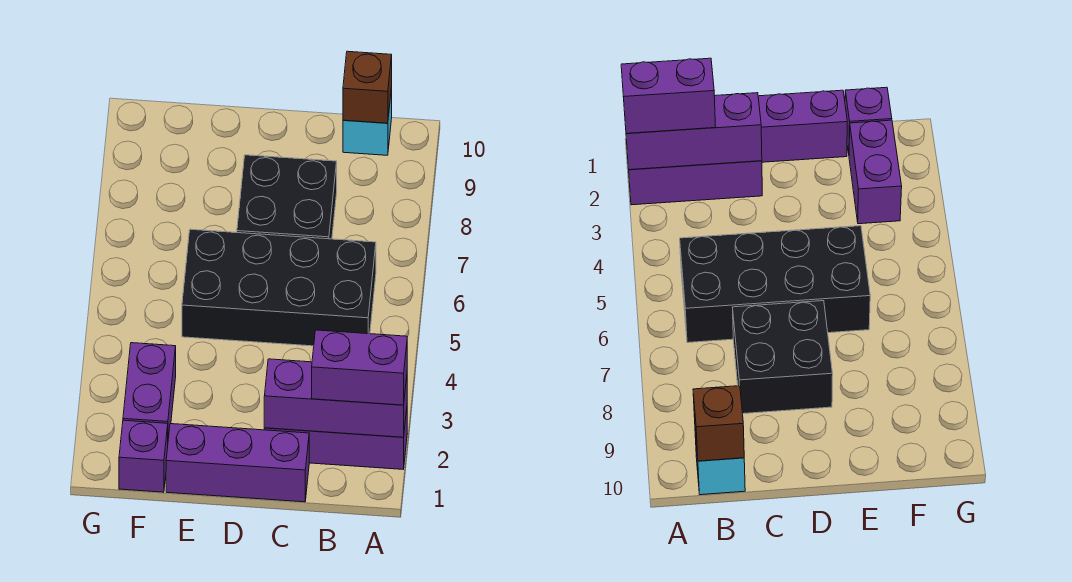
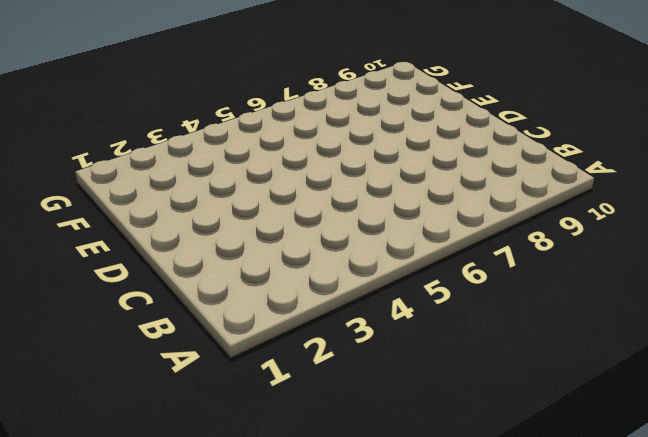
none -> purple 1x3 brick [264,409,407,469]
none -> black 2x4 brick [182,229,376,346]

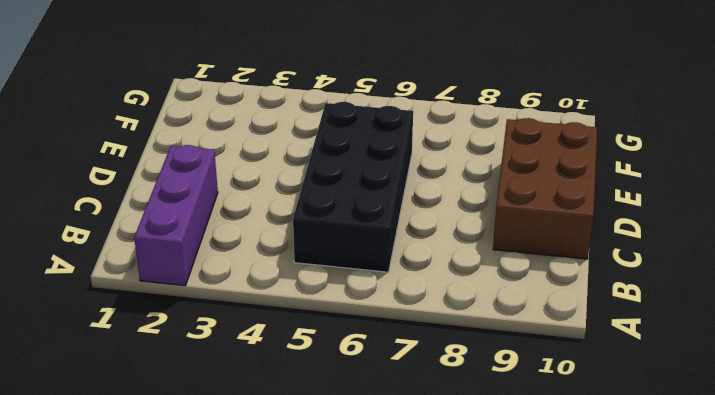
brown 2x3 brick [493,118,597,259] -> none
none -> cyan 1x1 brick [343,88,392,155]
none -> purple 1x3 brick [166,424,309,502]

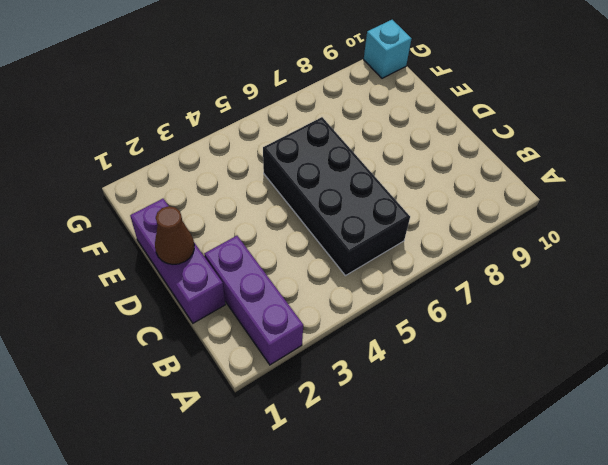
brown 1x1 cone [155,206,194,264] -> none
cyan 1x1 brick [364,20,412,78] -> cyan 1x1 brick moved to [343,88,392,155]
none -> black 2x2 brick [237,155,337,239]
none -> purple 1x1 brick [119,420,168,492]

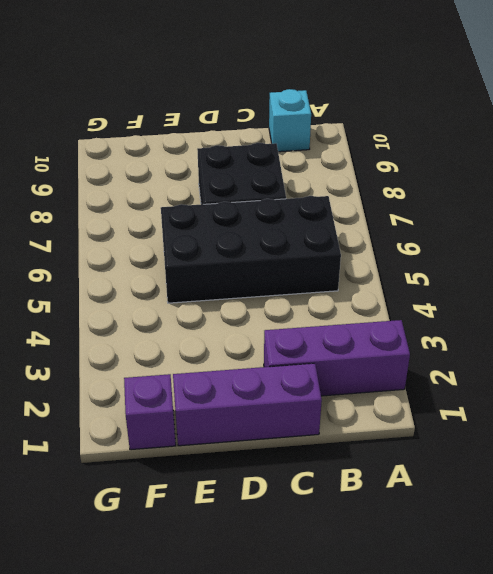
none -> purple 1x2 brick [123,343,176,438]
none -> purple 1x3 brick [264,359,407,437]

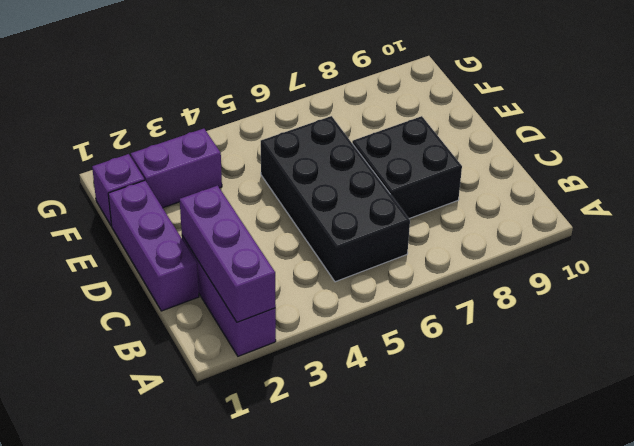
none -> cyan 1x1 brick [343,88,392,155]
none -> brown 1x1 brick [343,51,392,123]

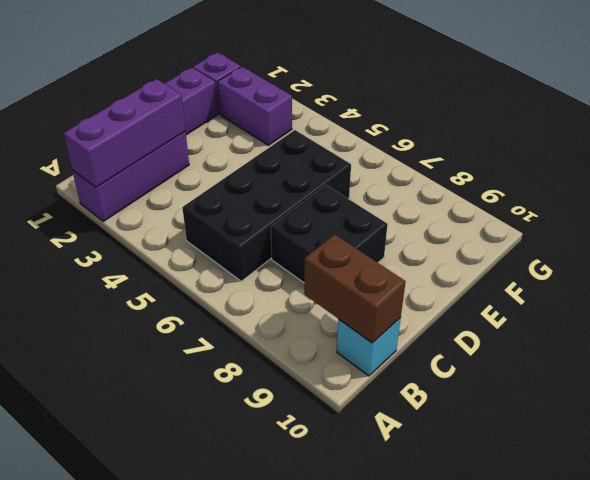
brown 1x2 brick [304,234,406,343] -> brown 1x1 brick [343,51,392,123]
none -> purple 1x2 brick [312,330,407,405]

